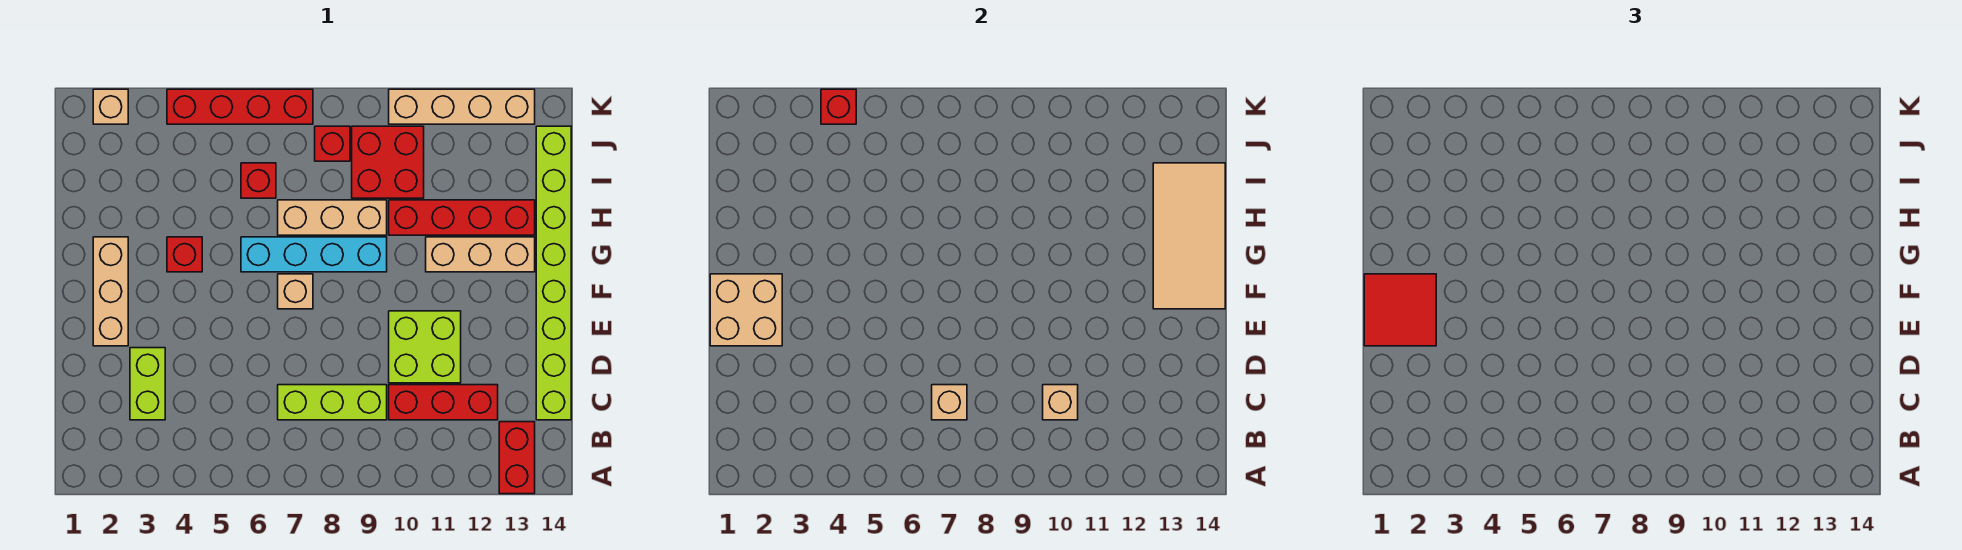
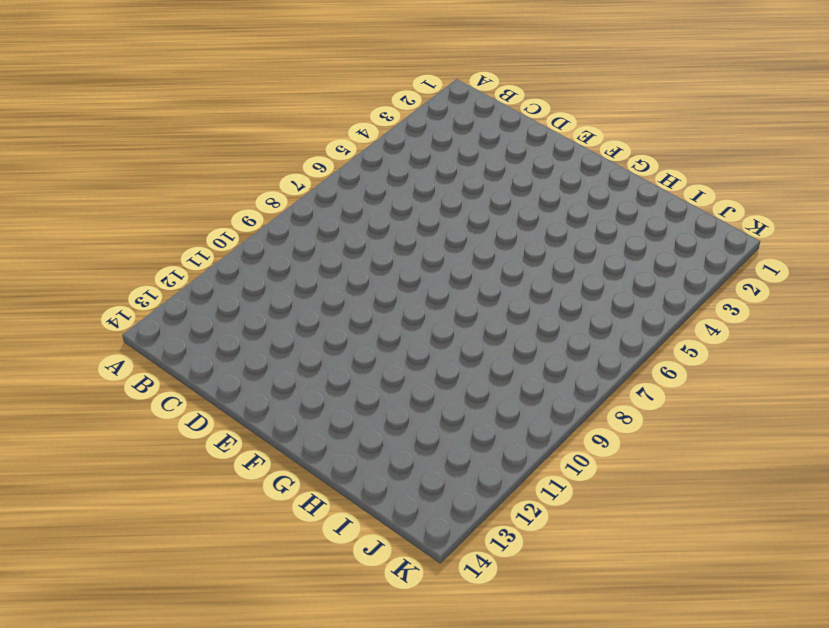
none -> red 1x2 brick [499,422,535,494]
none -> lime 1x2 brick [130,348,165,420]
none -> lime 1x3 brick [278,385,387,420]

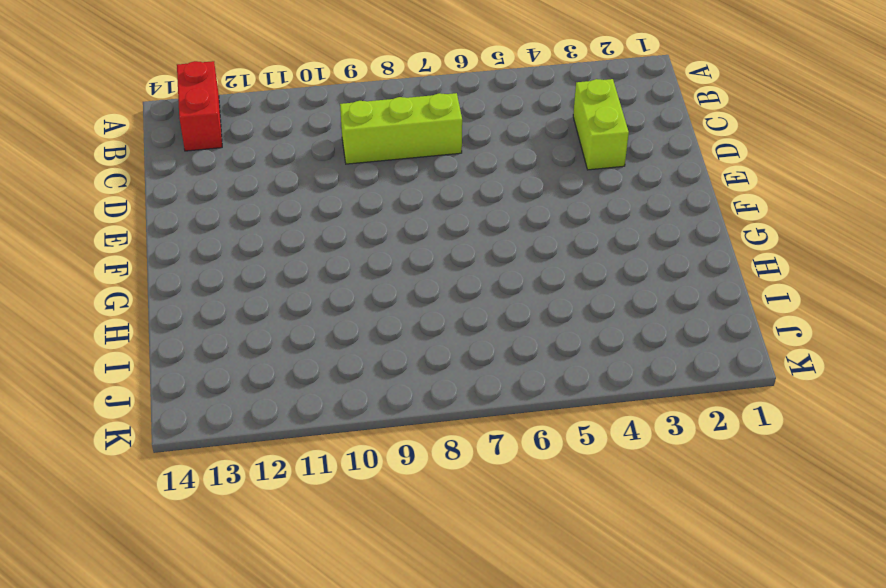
none -> red 1x3 brick [389,385,498,420]
none -> lime 1x8 brick [536,126,571,420]
none -> lime 2x2 brick [389,311,461,383]

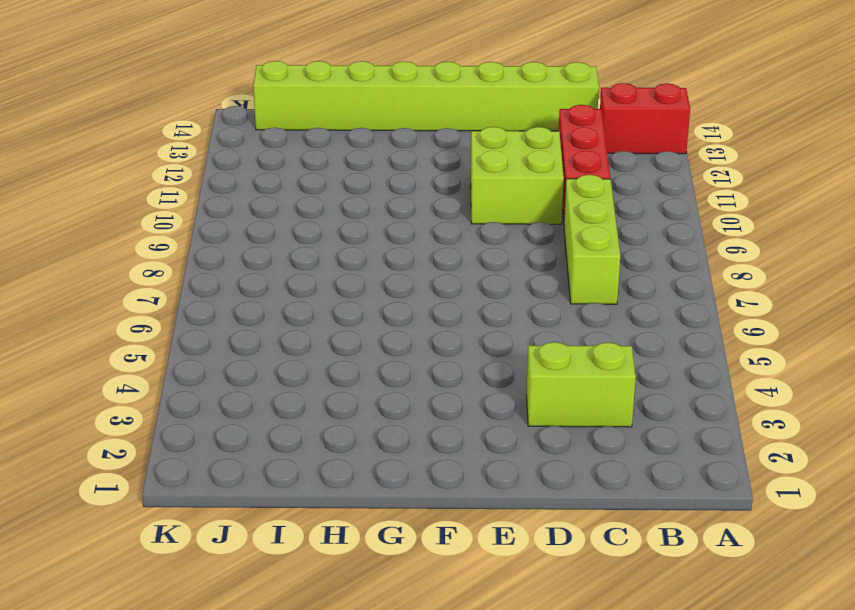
none -> tan 1x3 brick [93,237,128,346]
none -> tan 1x1 brick [278,274,313,309]
none -> red 1x1 brick [167,237,202,272]

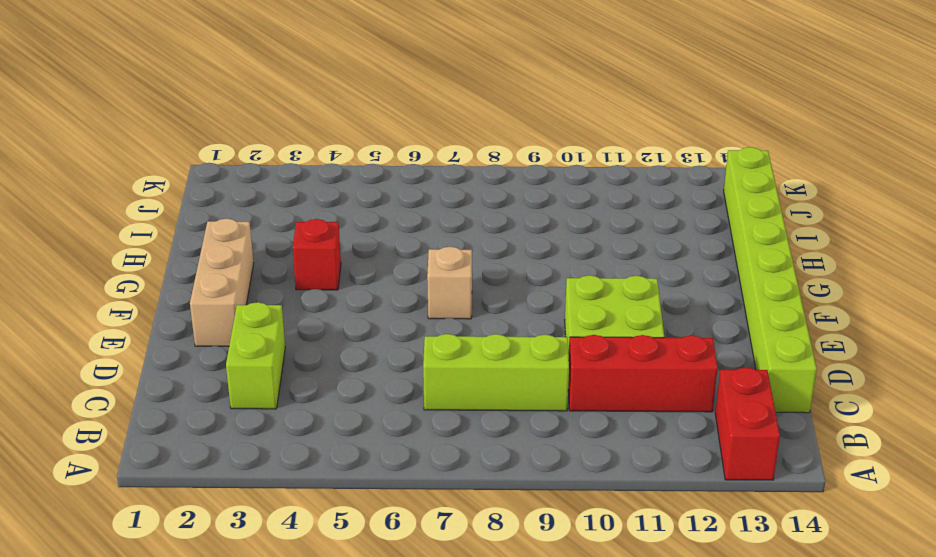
none -> cyan 1x4 brick [241,237,387,272]
none -> tan 1x3 brick [426,237,535,272]
none -> tan 1x3 brick [278,200,387,235]

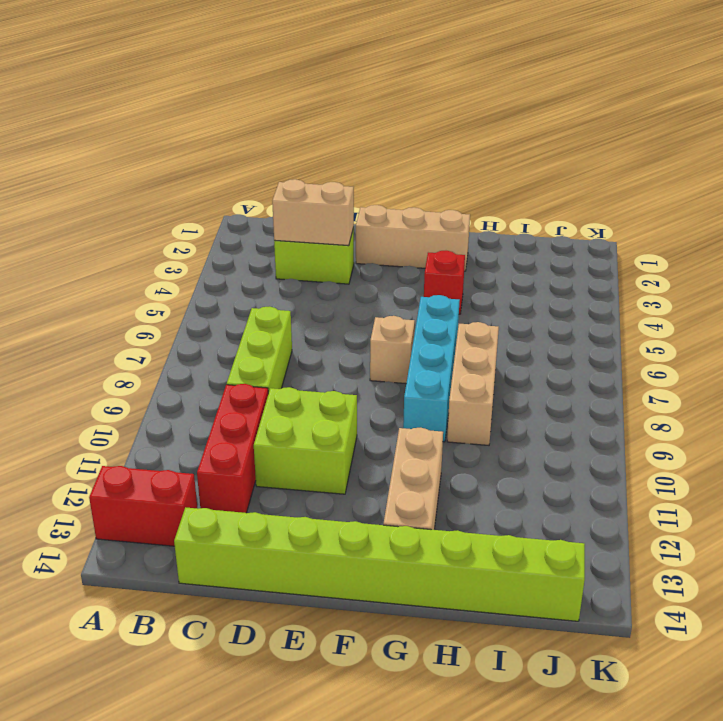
tan 1x2 brick [272,179,354,246] -> none
none -> red 1x4 brick [389,200,535,235]
none -> red 1x1 brick [241,163,276,198]
none -> red 2x2 brick [352,126,424,198]

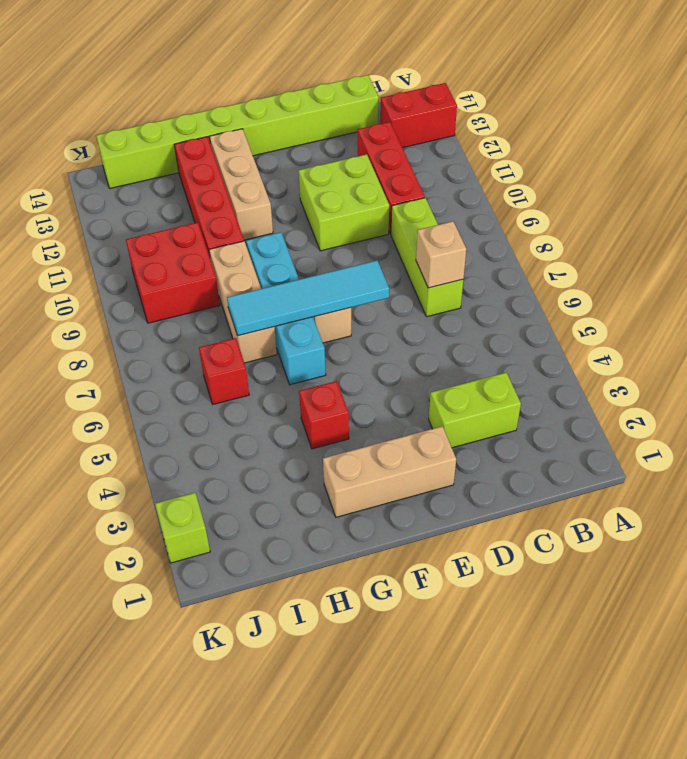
cyan 1x4 tile [227,260,389,336] -> none
lime 1x1 brick [155,493,210,563] -> tan 1x1 brick [93,89,128,124]
none -> red 1x1 brick [315,126,350,161]
none -> red 1x4 brick [167,89,313,124]
none -> tan 1x4 brick [389,89,535,124]

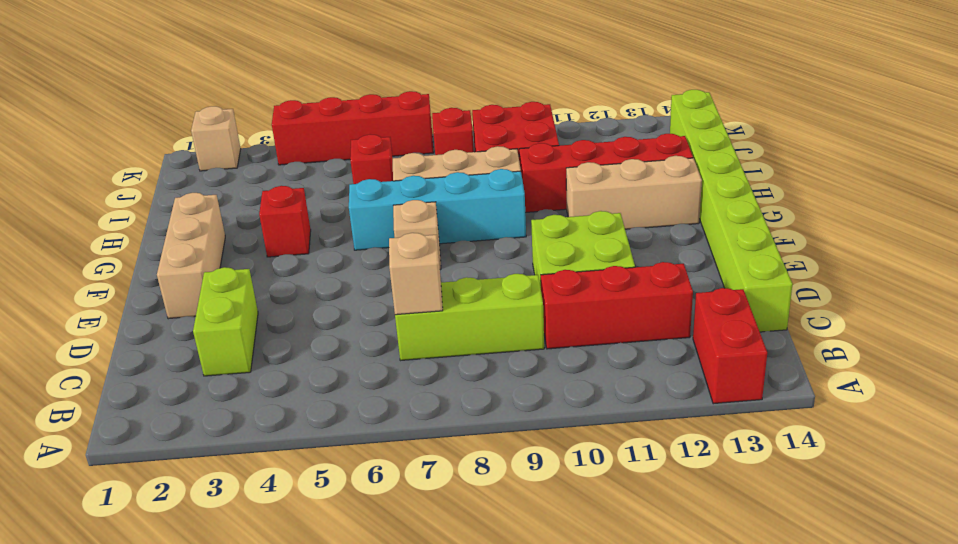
none -> tan 1x4 brick [389,89,535,124]
none -> tan 1x1 brick [1043,385,1078,420]
none -> tan 2x2 brick [710,274,782,346]

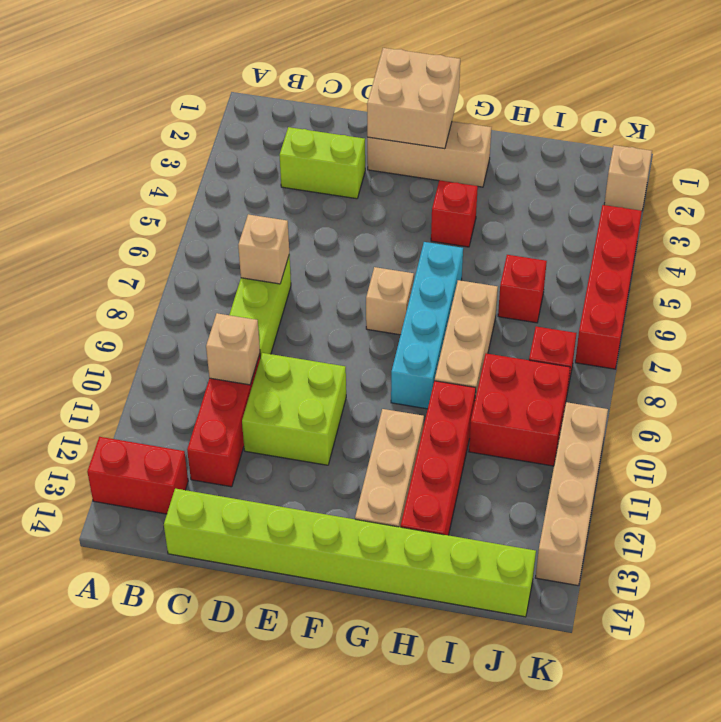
none -> tan 2x4 tile [1153,163,1225,309]
none -> red 1x1 brick [821,89,856,124]
none -> red 2x2 tile [1364,274,1436,346]

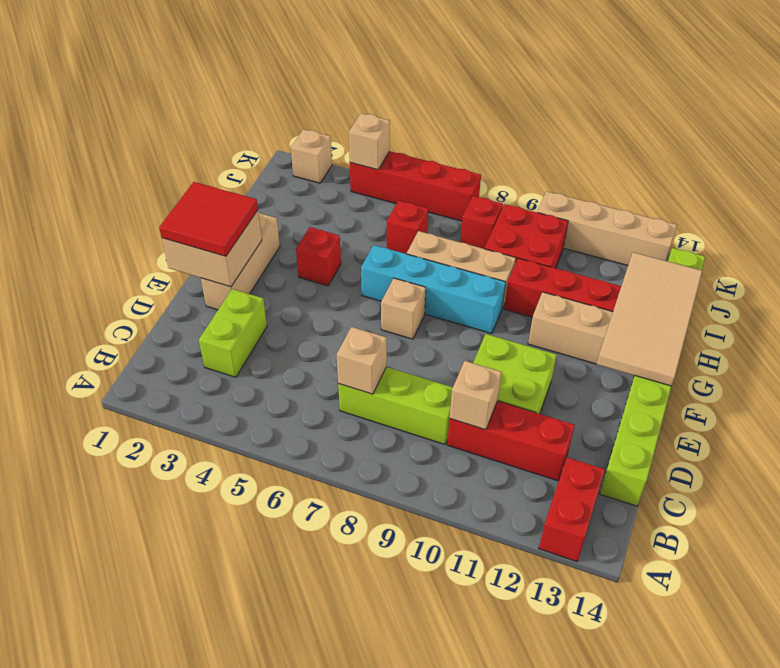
tan 1x1 brick [349,113,390,170] -> red 1x1 brick [821,89,856,124]

